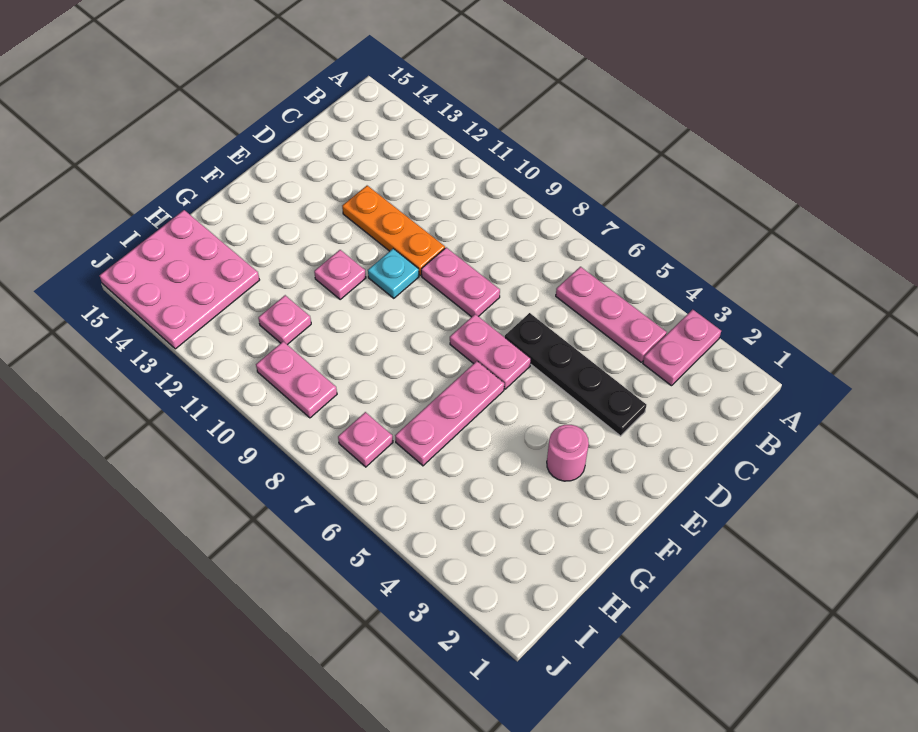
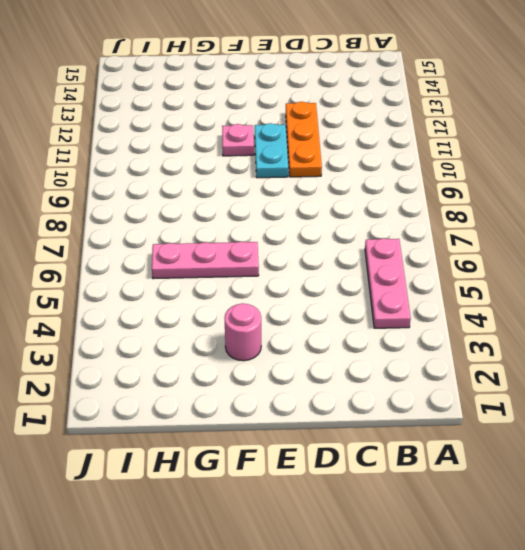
cyan 1x2 plate [255,123,288,178] -> cyan 1x1 plate [368,249,419,298]
none -> pink 1x2 plate [643,310,721,386]
none -> black 1x4 plate [505,313,646,436]
none -> pink 1x2 plate [421,247,500,317]

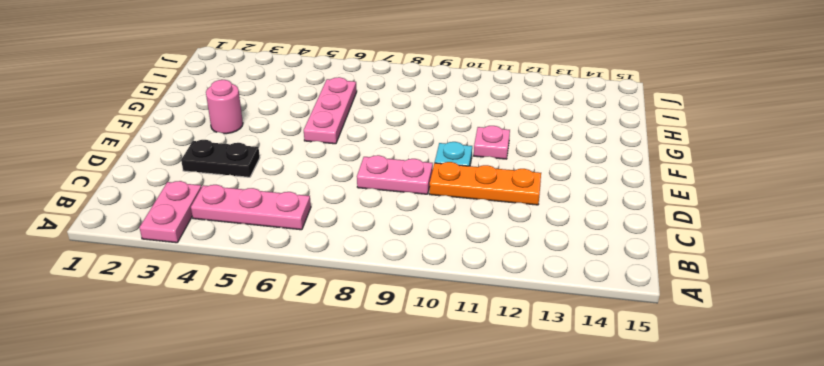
black 1x2 plate [181,140,260,177] -> black 1x4 plate [505,313,646,436]
none -> pink 1x2 plate [450,314,531,389]
none -> pink 1x1 plate [258,295,311,345]
none -> pink 3x3 plate [99,210,259,349]

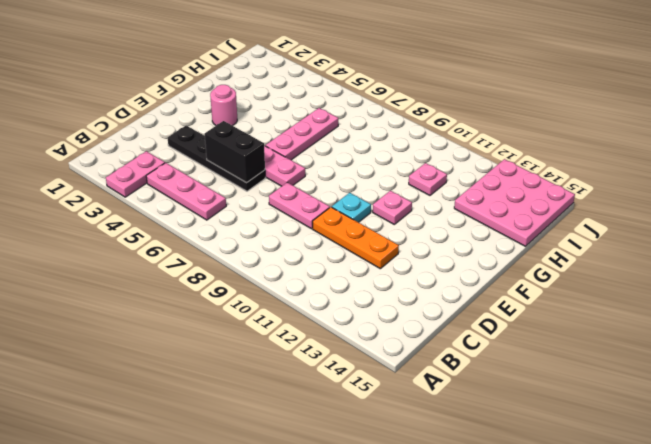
black 1x2 brick [205,121,265,183] -> none
none -> pink 1x1 plate [338,412,393,467]
none -> pink 1x2 plate [256,341,337,418]

